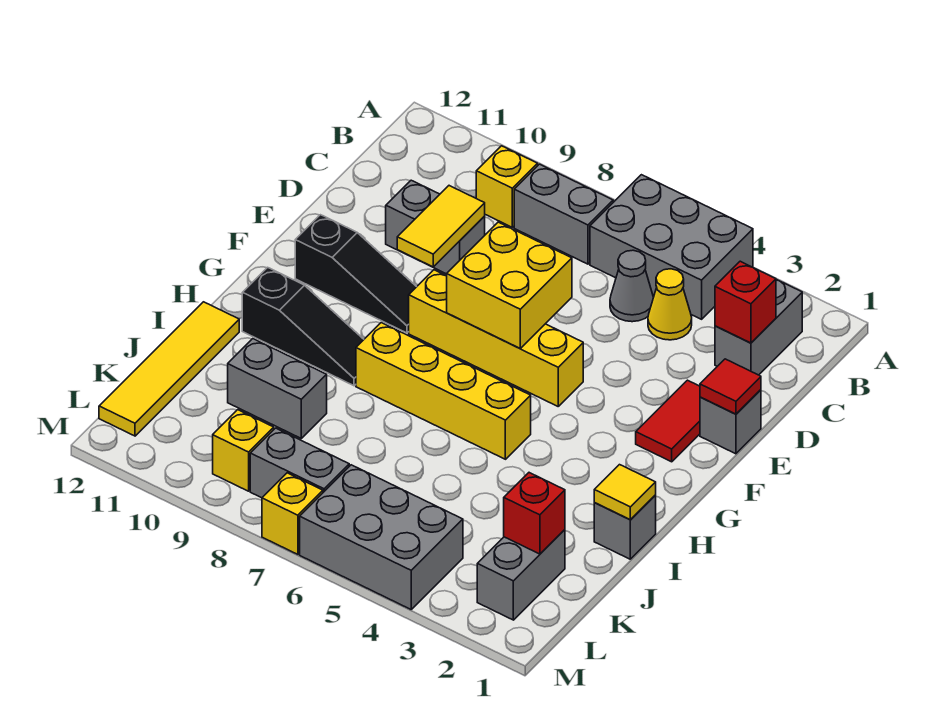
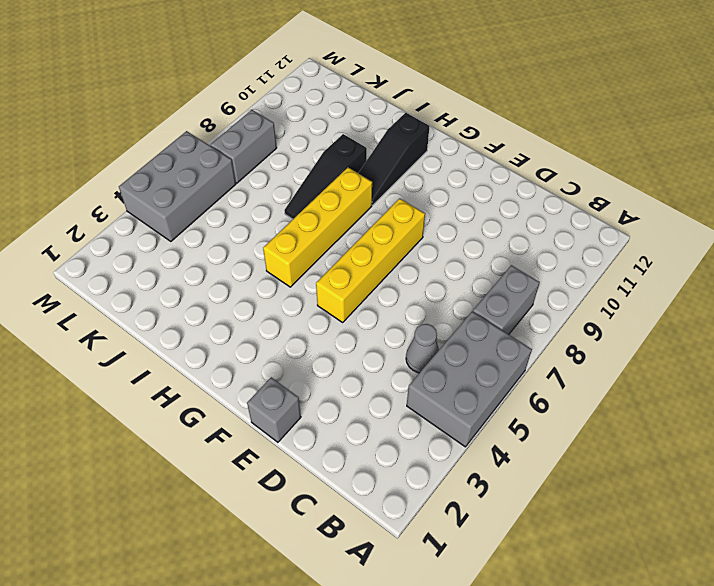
black 1x3 slope [284,134,367,219] -> black 1x3 slope moved to [295,215,416,333]
none -> grey 1x2 brick [715,279,802,375]
none -> yellow 1x1 brick [476,146,538,227]
none -> yellow 1x1 cone [648,269,692,340]

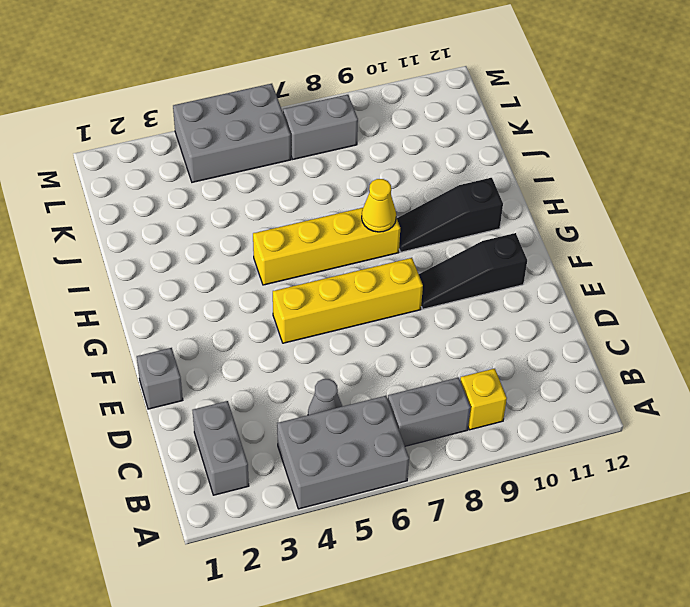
yellow 1x1 cone [362,179,396,232] -> yellow 1x1 cone moved to [648,269,692,340]
none -> grey 1x2 brick [386,180,485,274]
none -> red 1x2 tile [636,380,700,462]
none -> grey 1x1 brick [594,495,656,559]

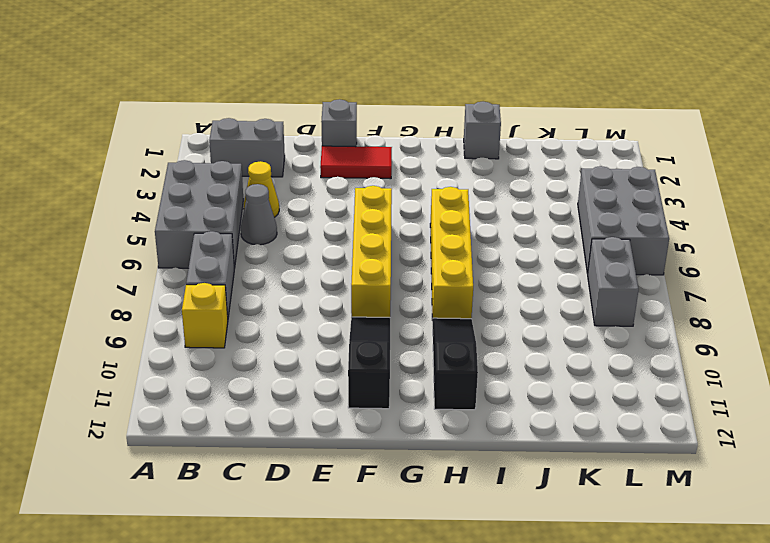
none -> grey 1x2 brick [386,180,485,274]
none -> yellow 1x4 tile [99,302,239,436]
none -> grey 1x2 brick [228,339,327,438]

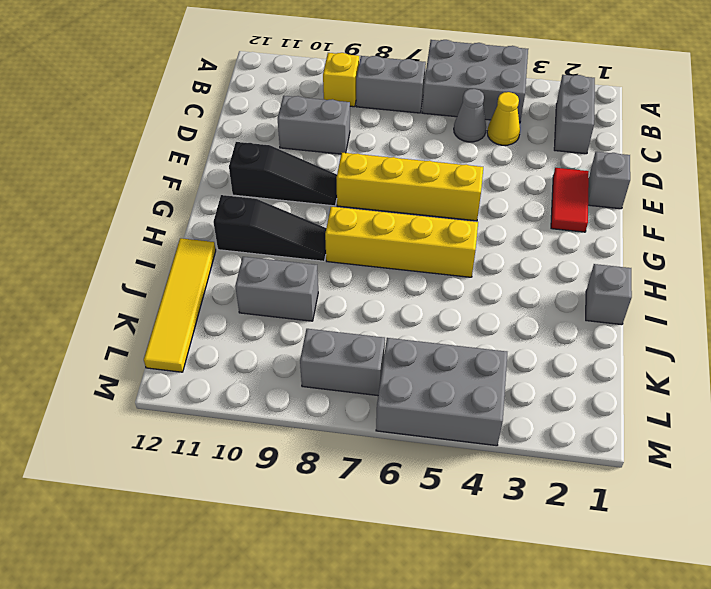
none -> grey 1x2 brick [477,530,565,620]
none -> yellow 1x1 brick [213,410,274,491]
none -> yellow 1x1 brick [262,473,323,554]

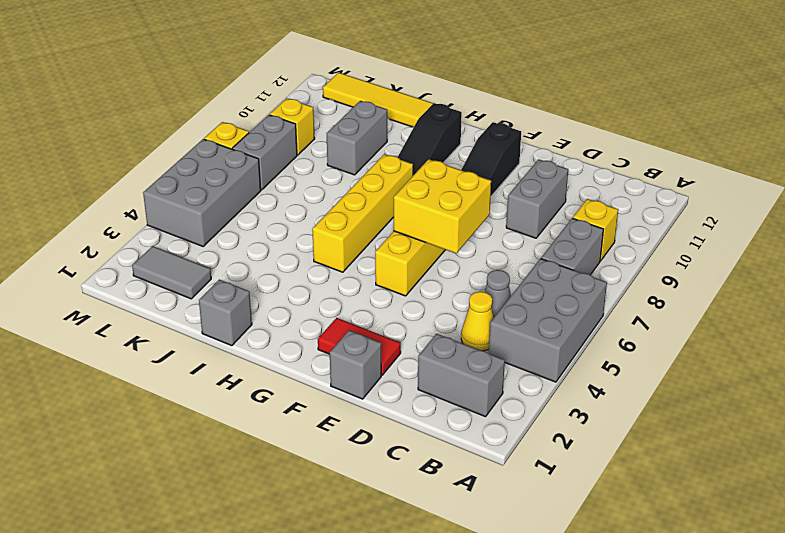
grey 1x2 tile [132,246,211,299] -> grey 1x2 brick [477,530,565,620]
none -> red 1x1 brick [715,261,776,343]
none -> yellow 1x2 tile [397,186,485,267]
none -> red 1x1 tile [700,359,761,414]

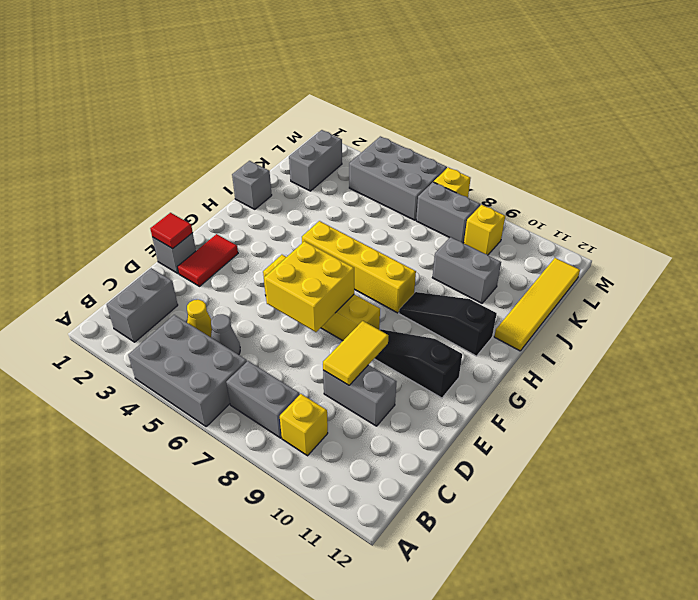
none -> red 1x1 brick [715,261,776,343]
none -> yellow 1x1 tile [594,465,656,520]
none -> red 1x1 brick [504,473,565,554]

